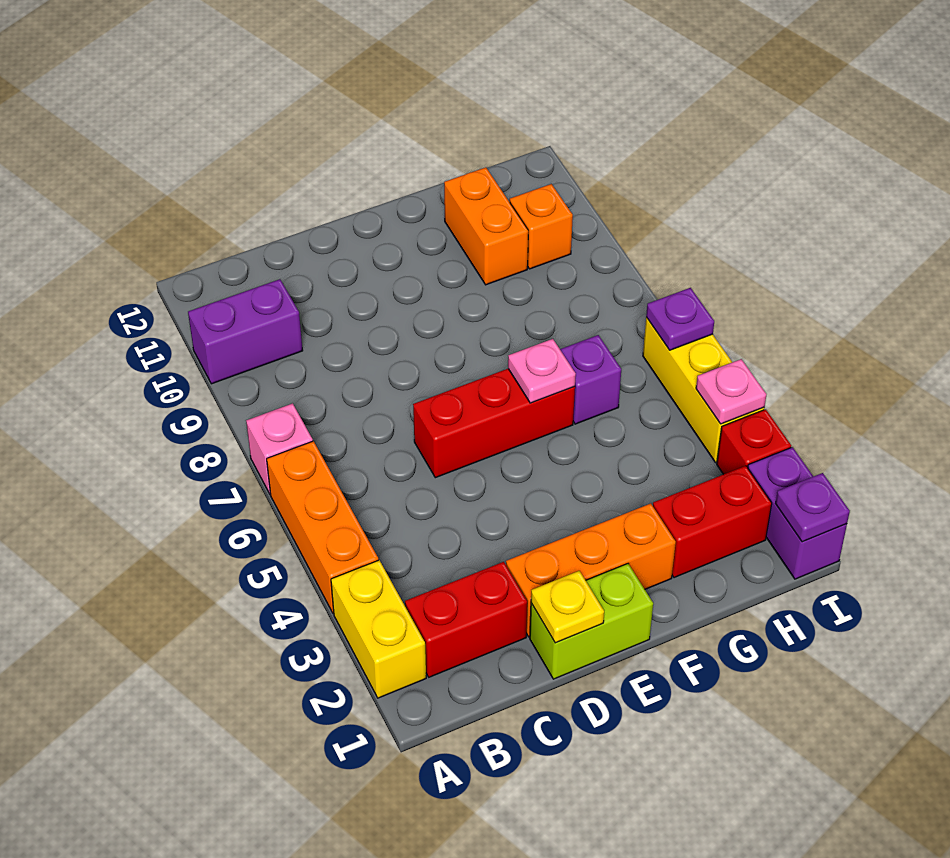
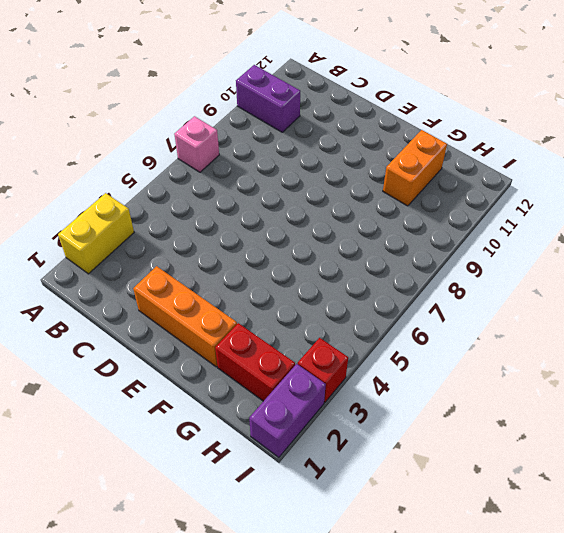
none -> orange 1x3 brick [267,441,378,613]
none -> red 1x2 brick [405,562,527,677]
none -> lime 1x2 brick [530,564,653,679]

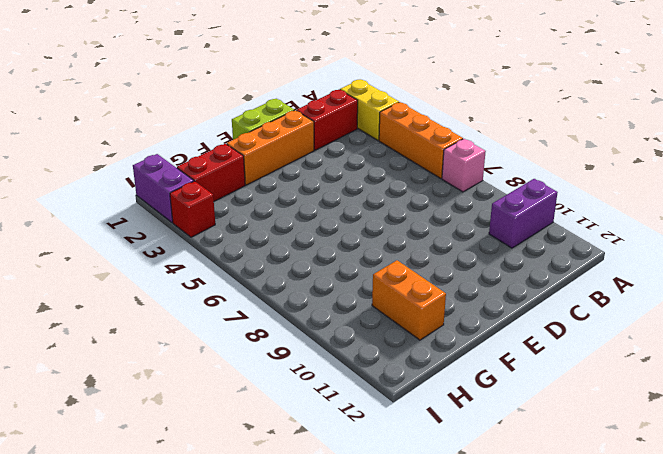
none -> red 1x3 brick [413,369,575,478]
none -> purple 1x1 brick [560,335,621,424]
none -> orange 1x1 brick [510,184,573,269]

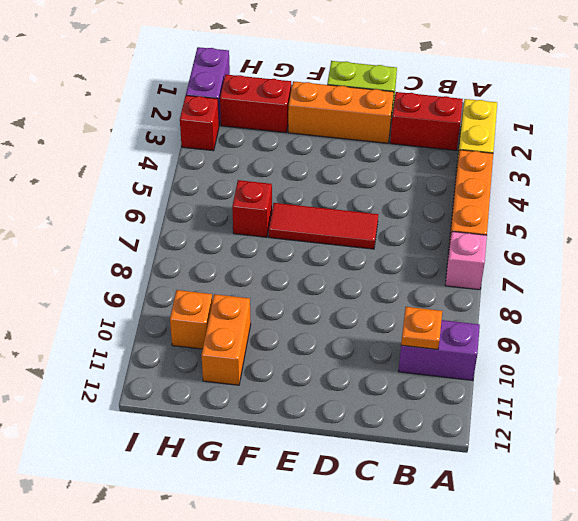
orange 1x1 plate [401,307,442,350] -> none
red 1x3 tile [269,203,378,249] -> red 1x3 brick [413,369,575,478]
red 1x1 brick [232,180,272,237] -> purple 1x1 brick [560,335,621,424]
none -> yellow 1x3 brick [643,317,764,462]
none -> yellow 1x1 plate [531,571,604,643]
none -> pink 1x1 plate [508,339,576,403]

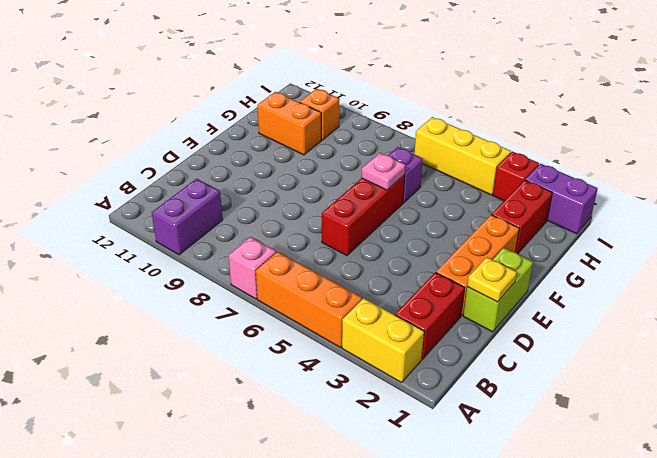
none -> purple 1x1 plate [775,473,850,542]
none -> pink 1x1 plate [696,359,766,424]
none -> purple 1x1 plate [646,288,714,350]

